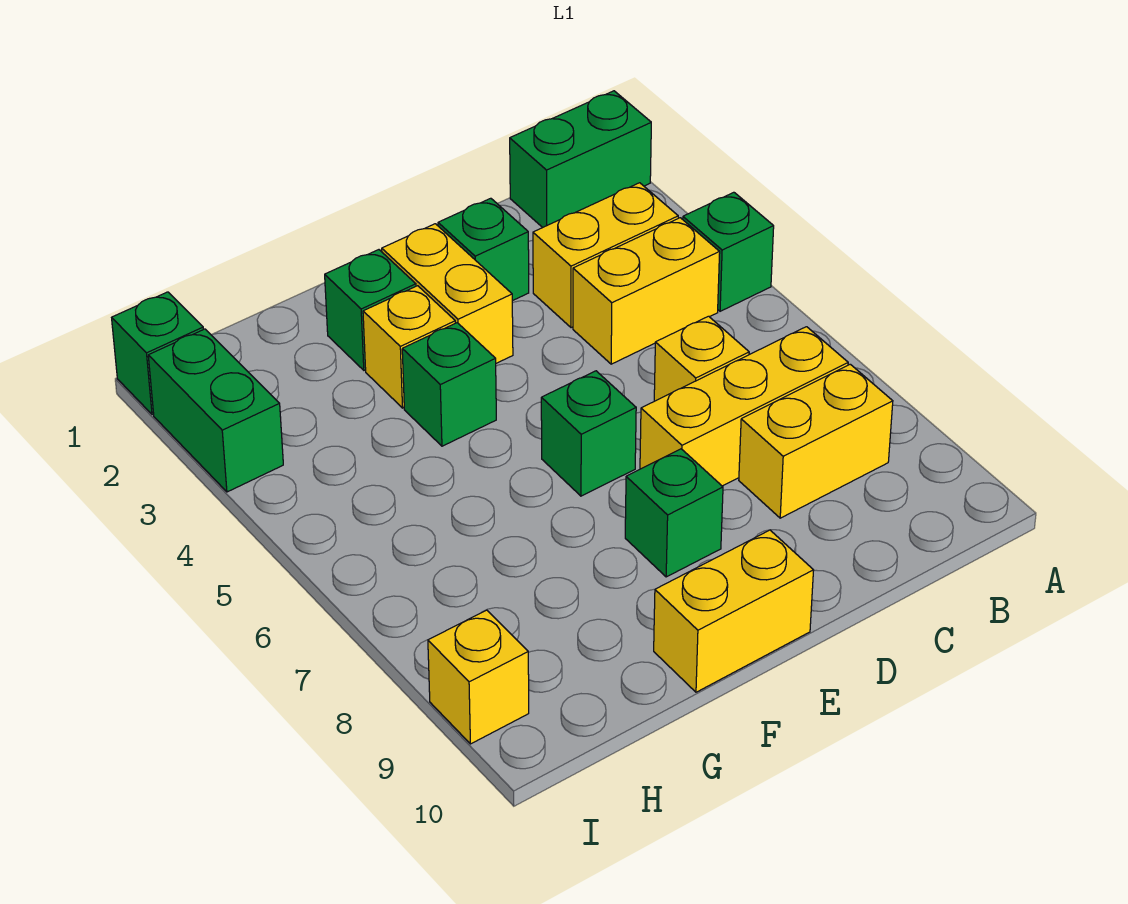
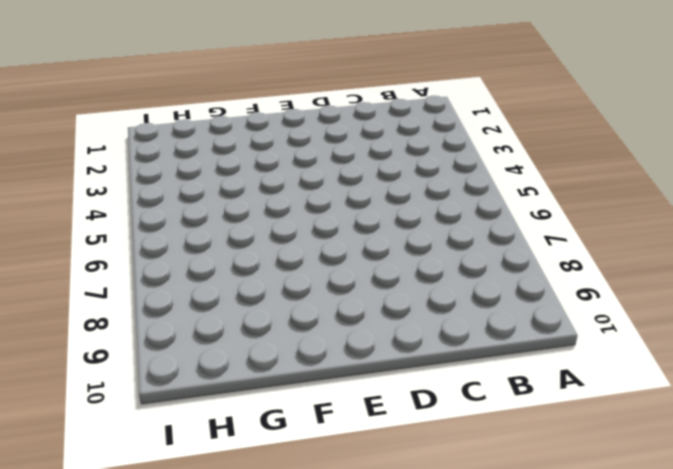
none -> green 1x2 brick [510,91,651,228]
none -> green 1x1 brick [683,192,774,311]
none -> yellow 1x2 brick [533,183,678,328]

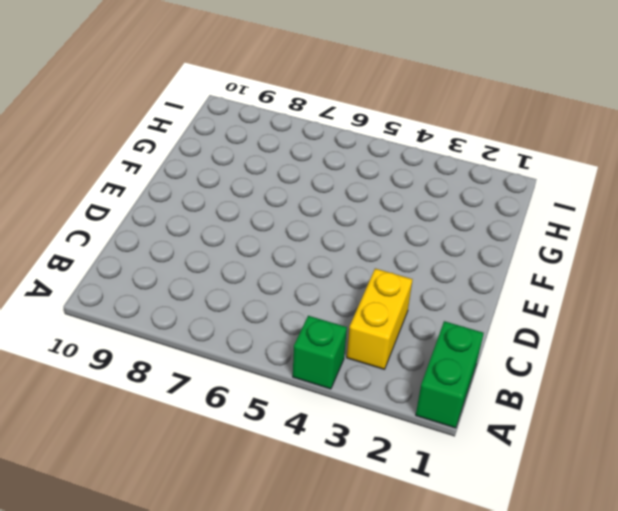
none -> yellow 1x2 brick [573,218,720,364]
none -> yellow 1x3 brick [640,327,848,486]
none -> yellow 1x2 brick [739,364,893,518]

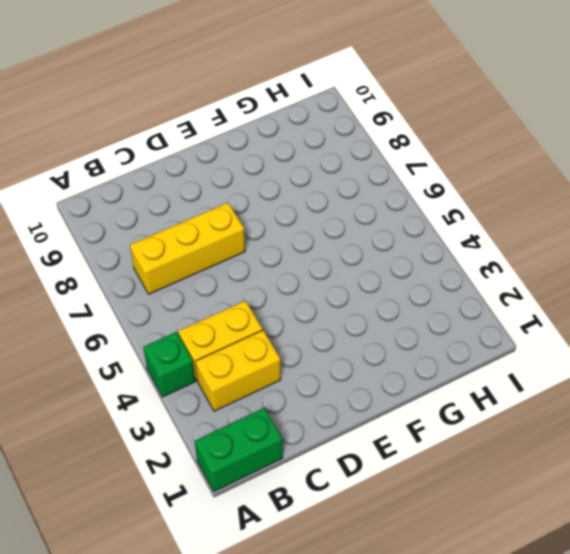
none -> yellow 1x2 brick [739,364,893,518]
none -> yellow 1x1 brick [654,316,749,401]
none -> green 1x1 brick [438,198,529,301]

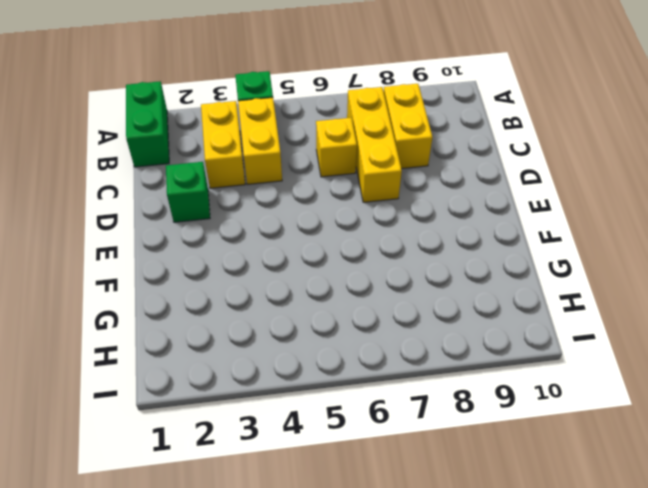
none -> yellow 1x2 brick [382,224,513,363]
none -> green 1x1 brick [541,371,636,496]
none -> green 1x1 brick [625,449,723,577]

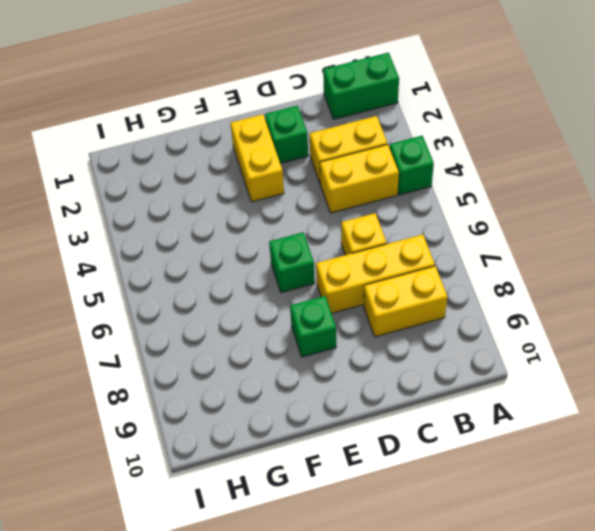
none -> yellow 1x2 brick [654,530,814,692]
none -> green 1x1 brick [325,250,416,370]
none -> yellow 1x1 brick [363,286,455,408]

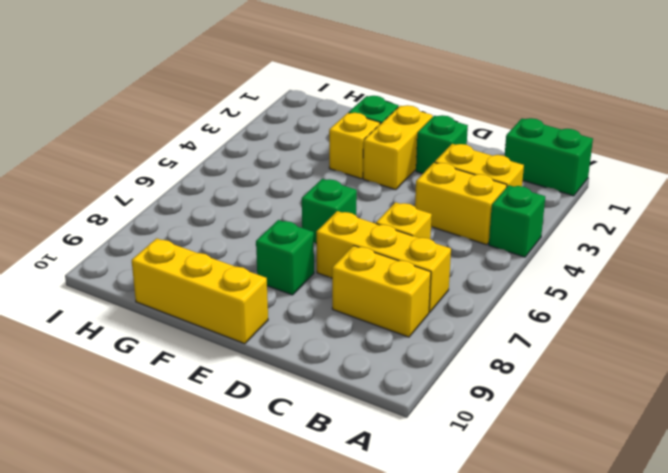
yellow 1x3 brick [132,238,268,344] -> yellow 1x2 brick [654,530,814,692]
none -> green 1x1 brick [402,323,496,446]
none -> green 1x1 brick [112,292,203,415]
none -> green 1x2 brick [148,329,283,492]

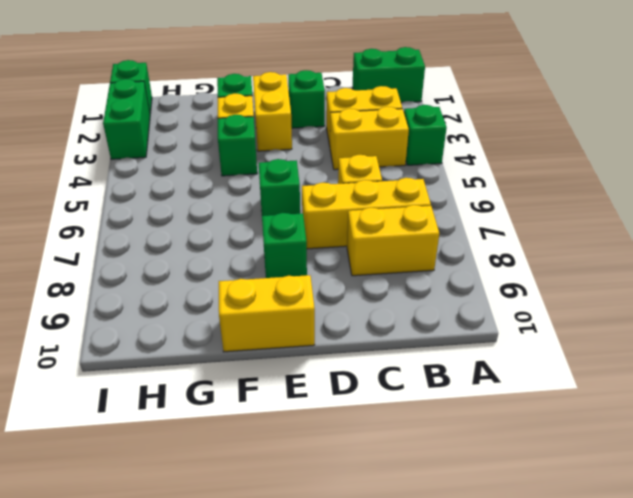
none -> yellow 1x1 brick [428,610,529,744]

